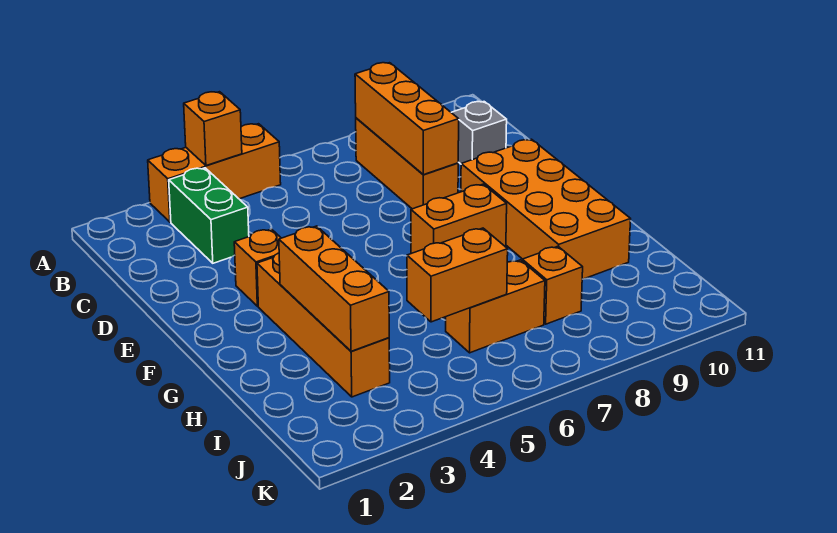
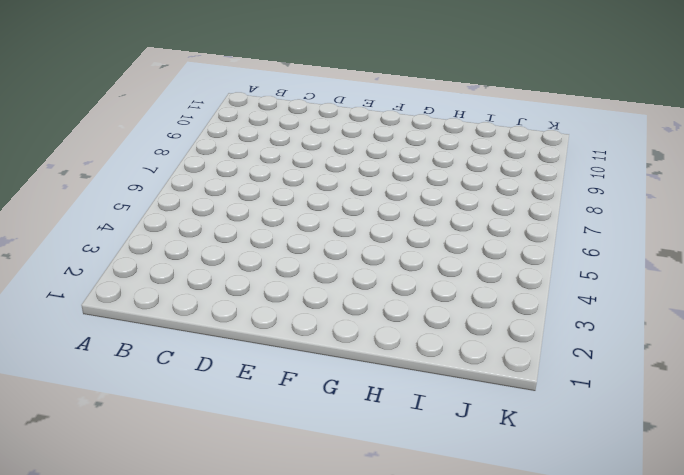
none -> orange 1x3 brick [148,124,281,222]
none -> green 1x2 brick [169,168,249,263]
none -> orange 1x3 brick [356,118,458,209]

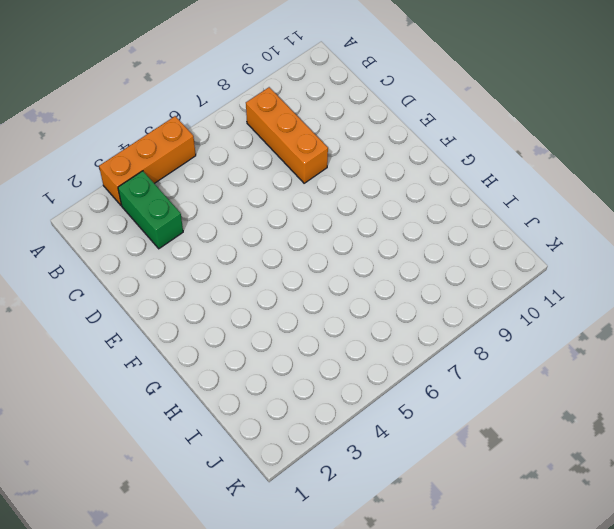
none -> grey 1x1 brick [451,102,507,164]
none -> orange 1x1 brick [234,229,281,306]
none -> orange 2x4 brick [461,139,631,279]

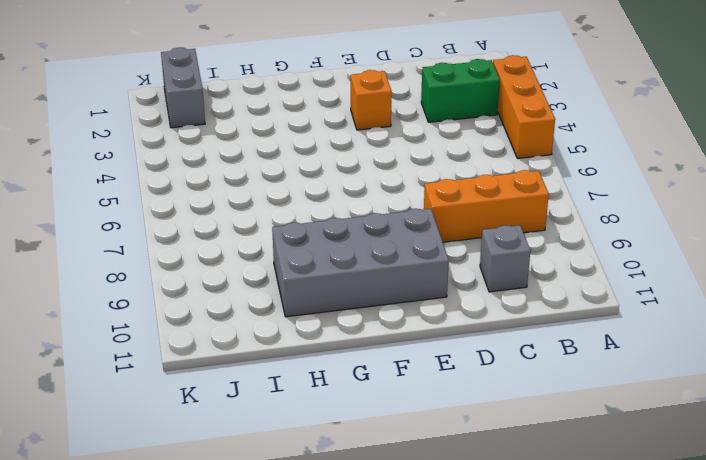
grey 2x4 brick [272,209,449,317] -> orange 2x4 brick [461,139,631,279]
grey 1x2 brick [161,48,205,128] -> none
none -> orange 1x4 brick [257,253,390,397]
none -> orange 1x2 brick [411,184,507,254]
none -> orange 1x2 brick [446,260,545,353]

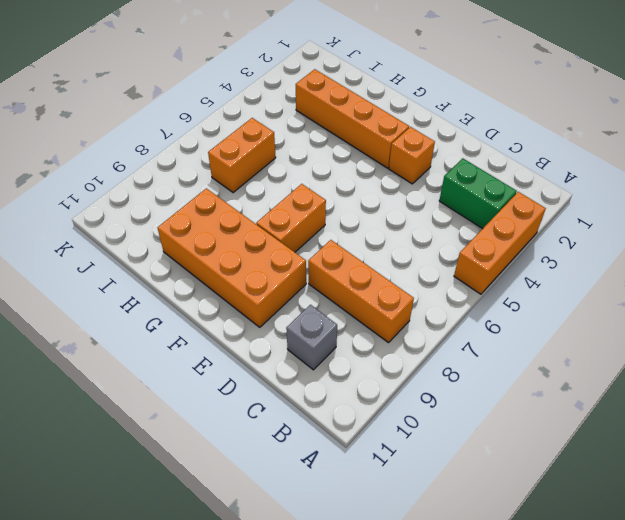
none -> orange 1x1 brick [522,246,583,324]
none -> orange 1x1 brick [184,92,242,166]
none -> orange 1x3 brick [355,63,459,175]

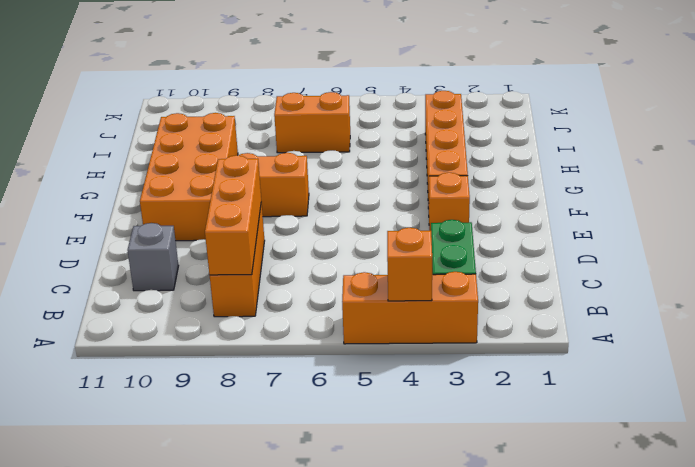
none -> orange 1x1 brick [522,246,583,324]
none -> orange 1x3 brick [279,226,389,351]
none -> orange 1x2 brick [407,228,508,322]

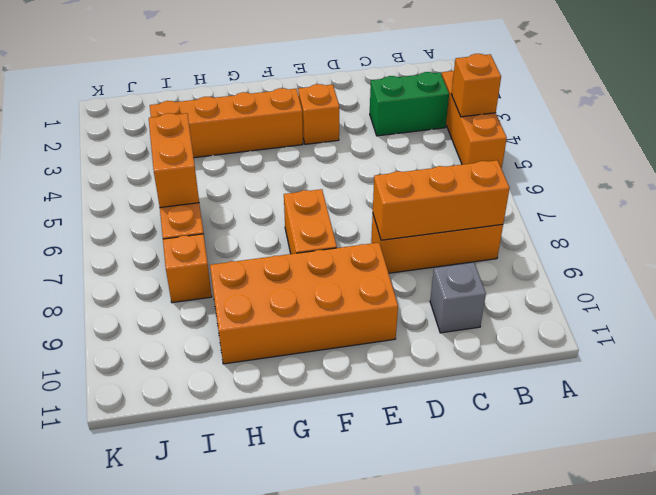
none -> orange 1x3 brick [279,226,389,351]

